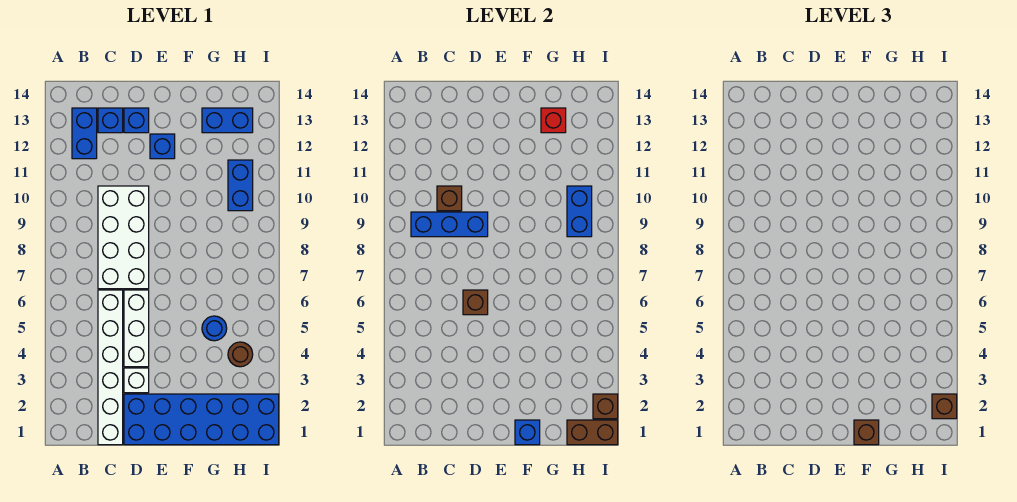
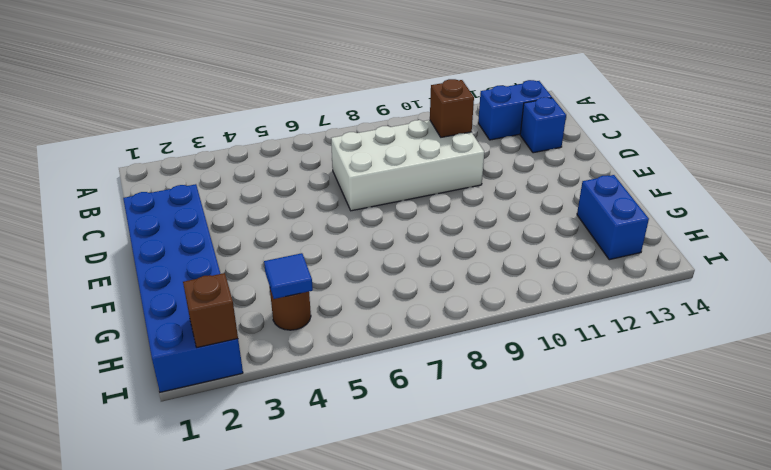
blue 1x1 tile [264,253,313,299] -> none
none -> white 1x6 brick [98,290,123,445]
none -> white 1x1 brick [124,368,149,393]
none -> white 1x3 brick [124,290,149,367]

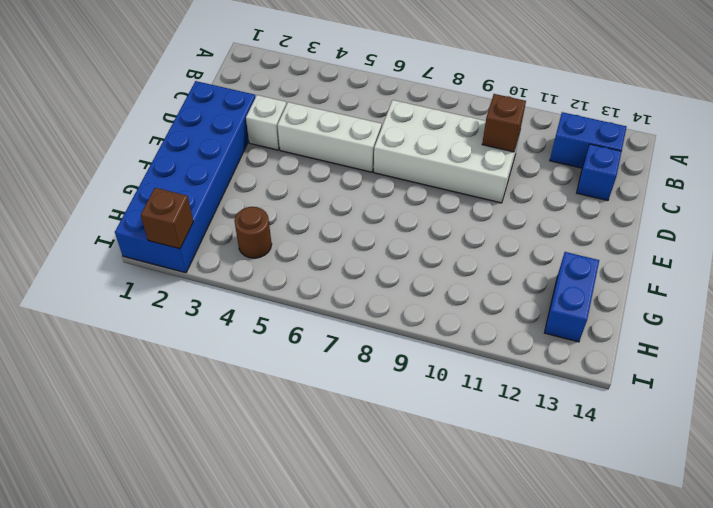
none -> white 1x6 brick [98,290,123,445]
none -> blue 1x1 brick [124,108,149,133]
none -> blue 1x1 brick [150,134,175,159]

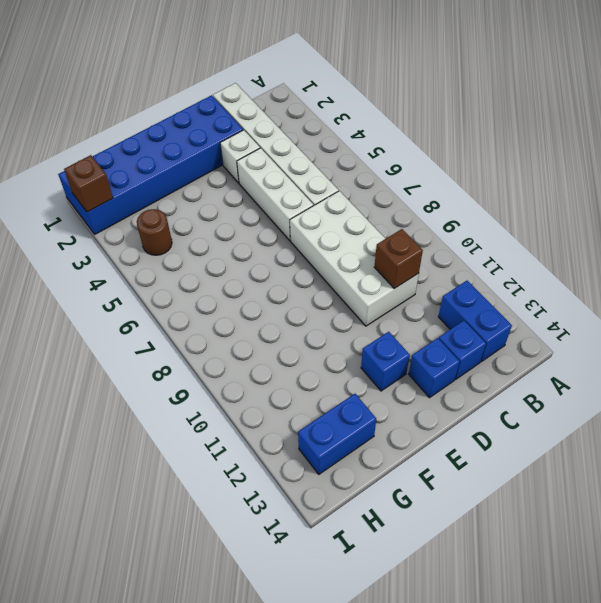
none -> blue 1x1 round brick [202,316,227,341]
none -> blue 1x2 brick [228,160,253,211]
none -> blue 1x3 brick [411,212,488,237]

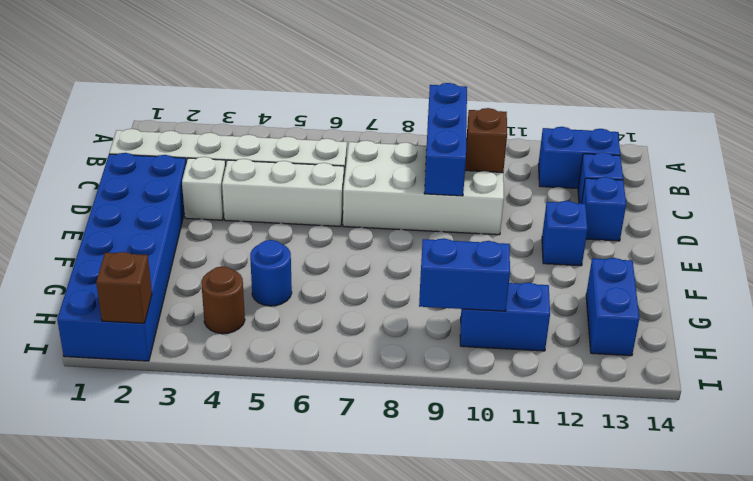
none -> brown 1x1 brick [463,290,488,315]
none -> blue 1x1 brick [515,420,540,445]
none -> red 1x1 brick [541,108,566,133]

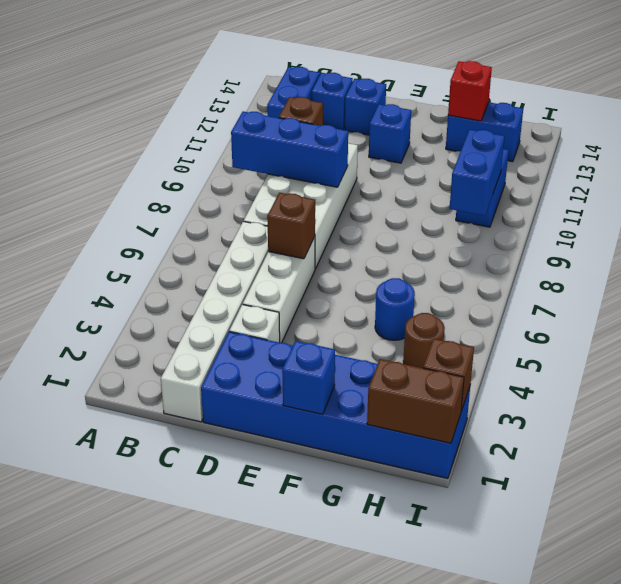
none -> brown 1x1 brick [854,420,879,445]
none -> brown 1x1 brick [932,394,957,419]

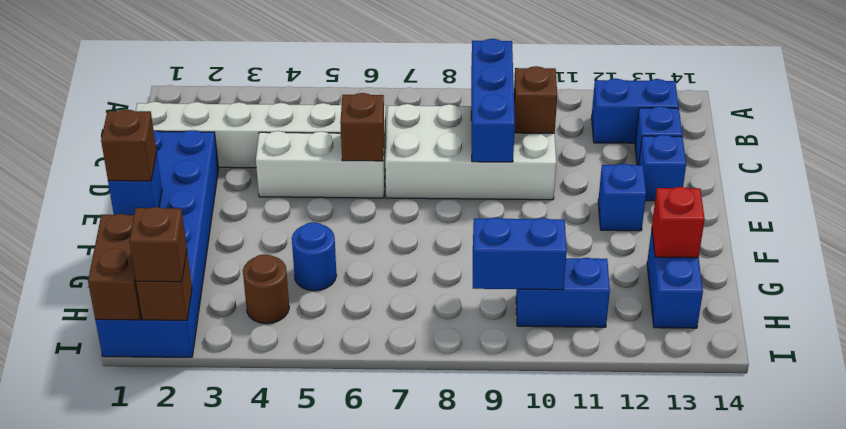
none -> white 1x1 brick [124,368,149,393]

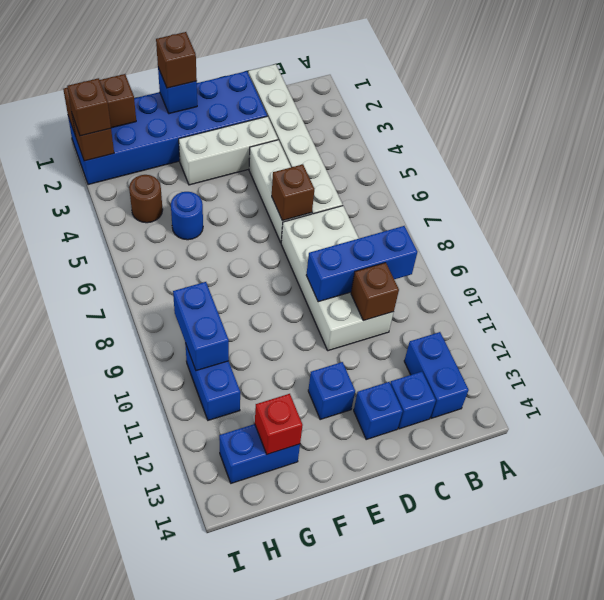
white 1x3 brick [179,116,278,185] -> white 1x1 brick [124,368,149,393]

